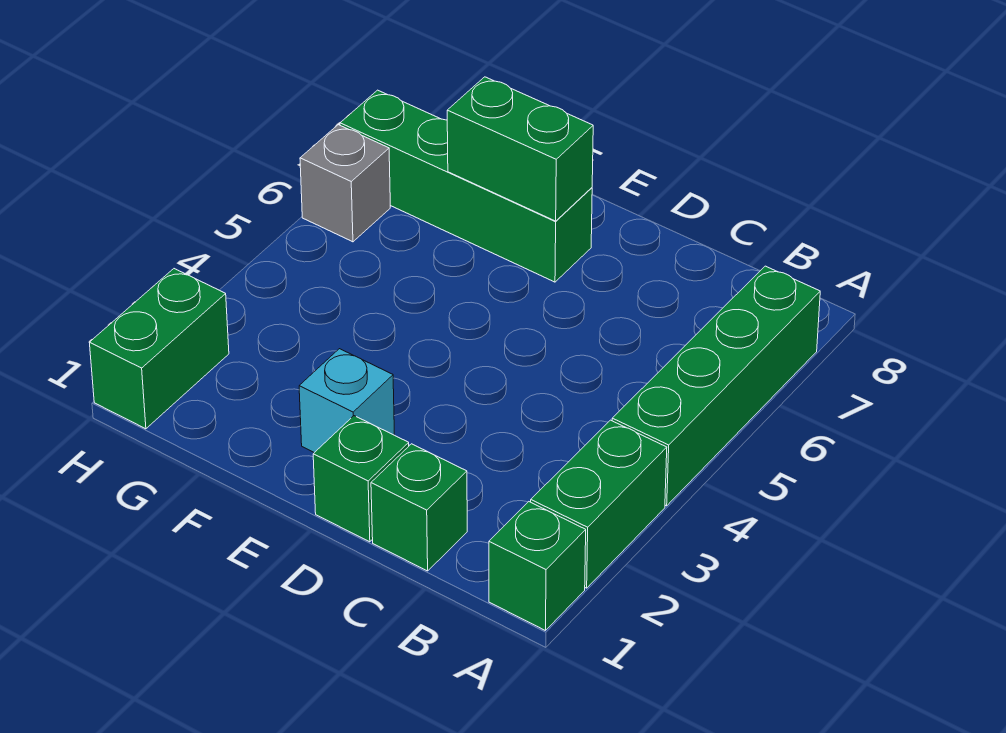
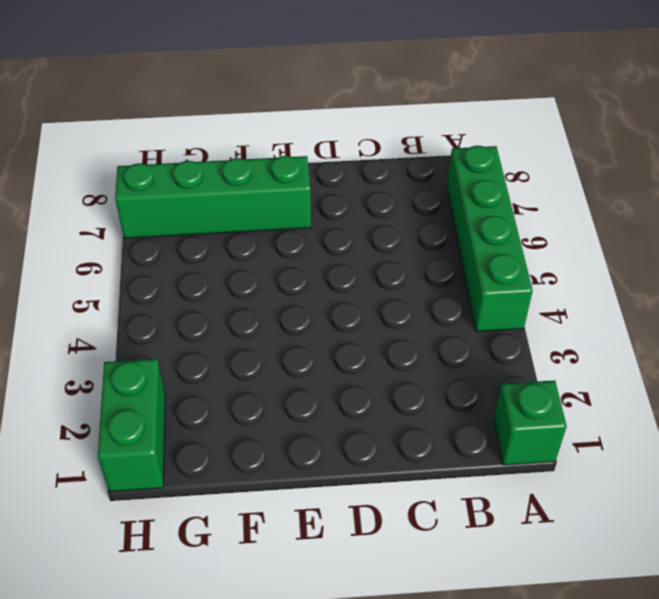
none -> green 1x2 brick [531,420,667,588]
none -> green 1x1 brick [371,444,467,571]

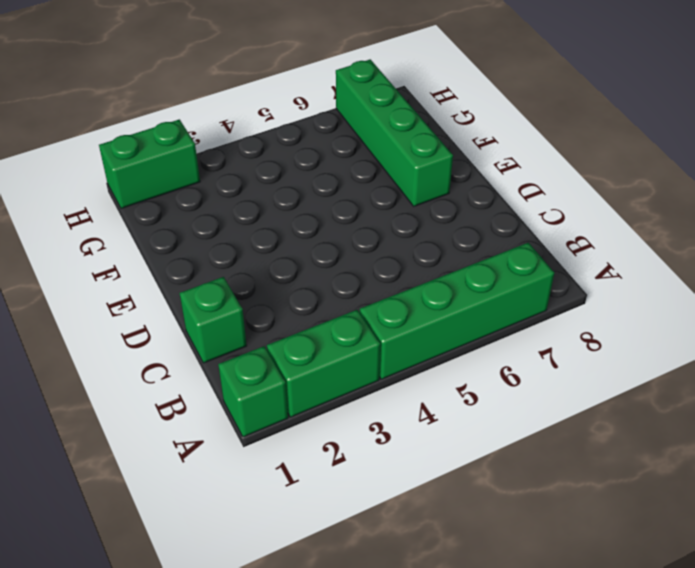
none -> green 1x1 brick [313,416,409,542]
none -> cyan 1x1 brick [299,349,394,453]

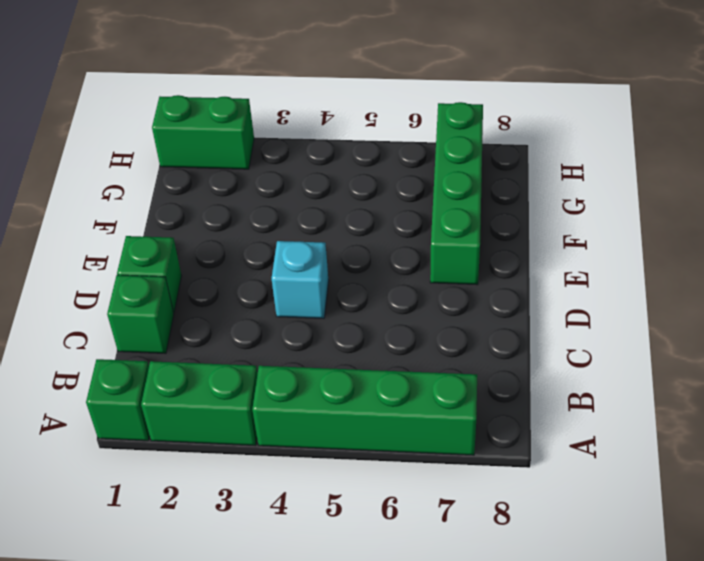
cyan 1x1 brick [272,241,329,318] -> cyan 1x1 brick moved to [299,349,394,453]
none -> grey 1x1 brick [300,125,390,242]
none -> green 1x2 brick [447,77,593,221]

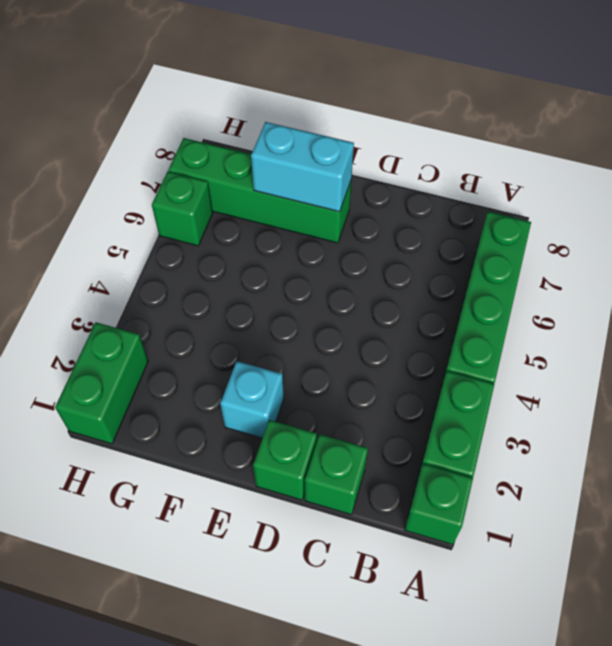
cyan 1x2 brick [251,122,354,212] -> green 1x2 brick [447,77,593,221]
green 1x1 brick [152,172,213,246] -> grey 1x1 brick [300,125,390,242]

